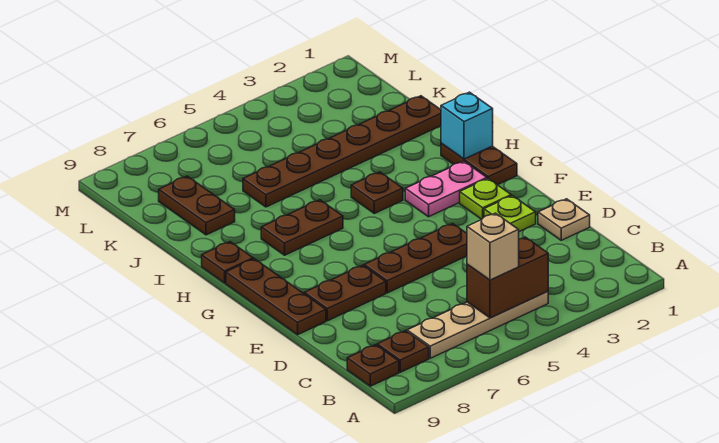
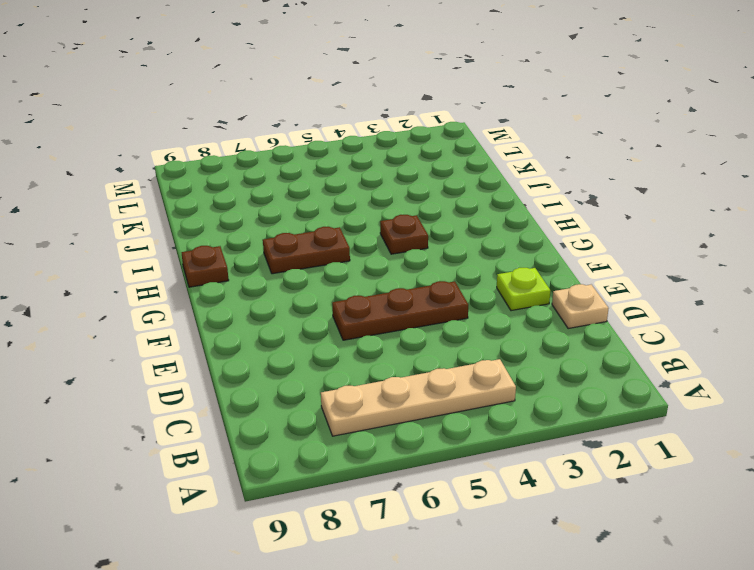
none -> brown 1x1 plate [377,331,429,372]
none -> brown 1x1 plate [347,345,399,386]
none -> brown 1x2 plate [304,265,386,321]

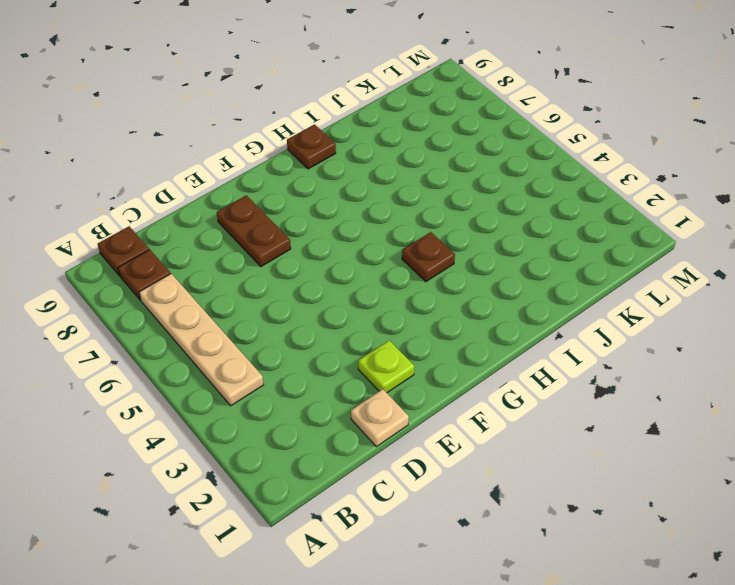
none -> brown 1x3 plate [364,224,467,293]
none -> brown 1x3 plate [226,259,326,335]
none -> lime 1x1 plate [460,179,511,219]

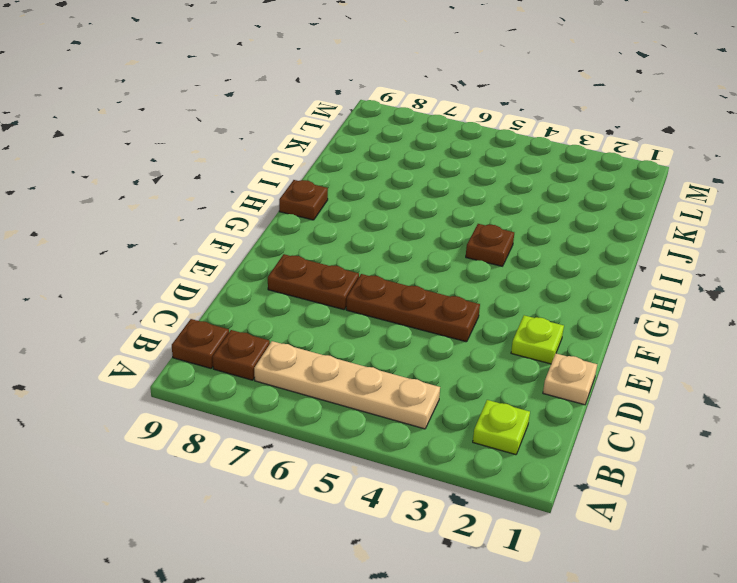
lime 1x1 plate [473,400,530,455] -> lime 1x1 plate moved to [460,179,511,219]
none -> brown 1x3 plate [226,259,326,335]
none -> brown 1x2 plate [441,143,517,185]
none -> pink 1x2 plate [405,161,487,217]

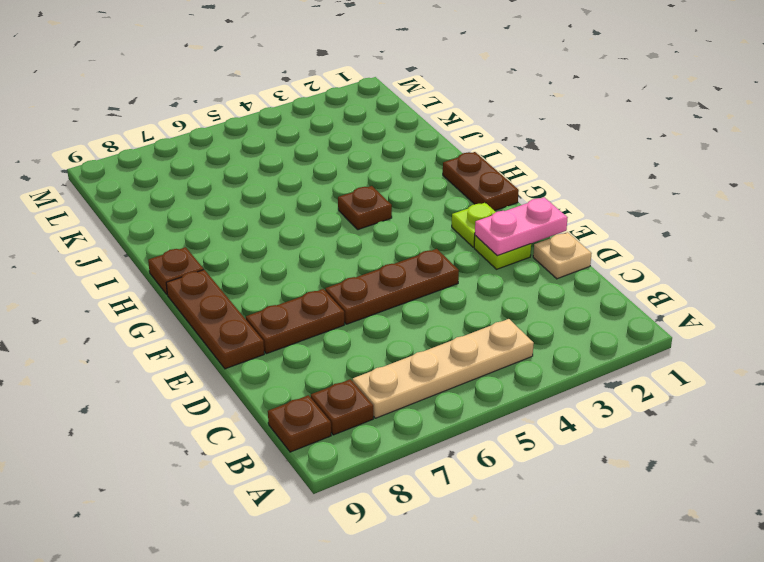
pink 1x2 plate [475,197,568,256] -> pink 1x2 plate moved to [405,161,487,217]
none -> brown 1x2 plate [261,200,343,255]
none -> brown 1x6 plate [243,96,441,207]
none -> brown 1x2 plate [159,176,235,235]

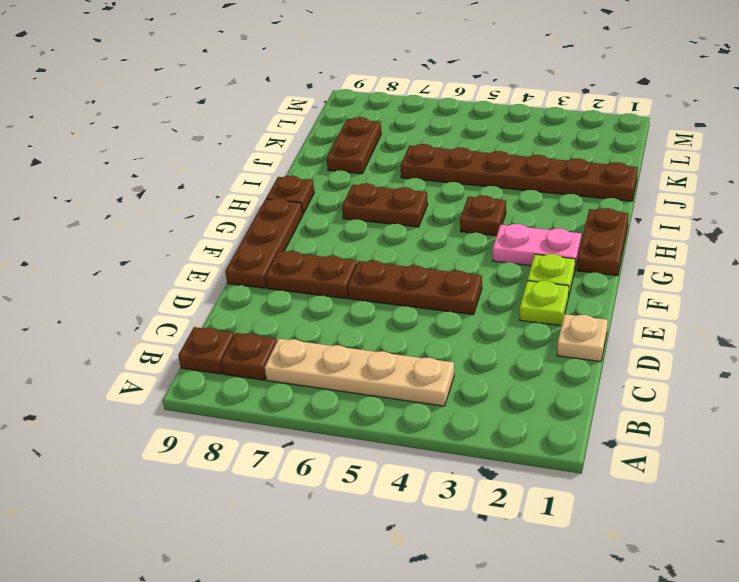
none -> brown 1x2 brick [467,237,548,318]
none -> cyan 1x1 brick [441,92,493,159]
none -> tan 1x1 brick [467,213,519,280]

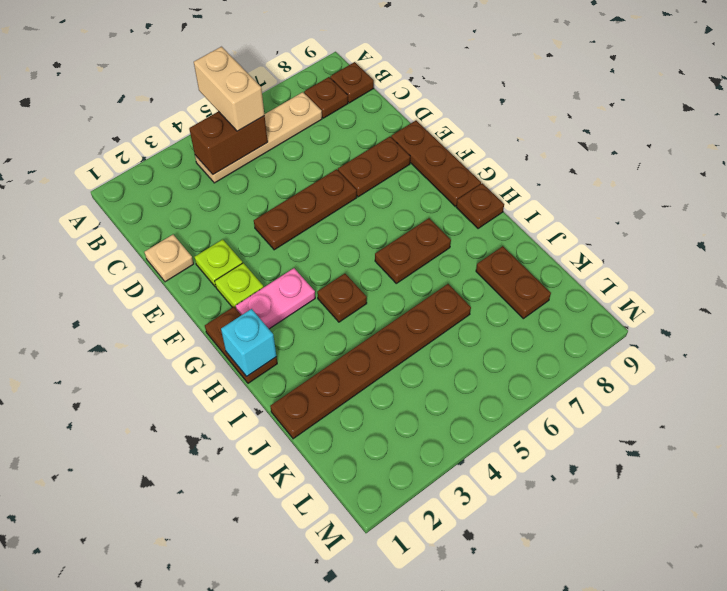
tan 1x2 brick [194,47,264,131] -> tan 1x1 brick [467,213,519,280]

